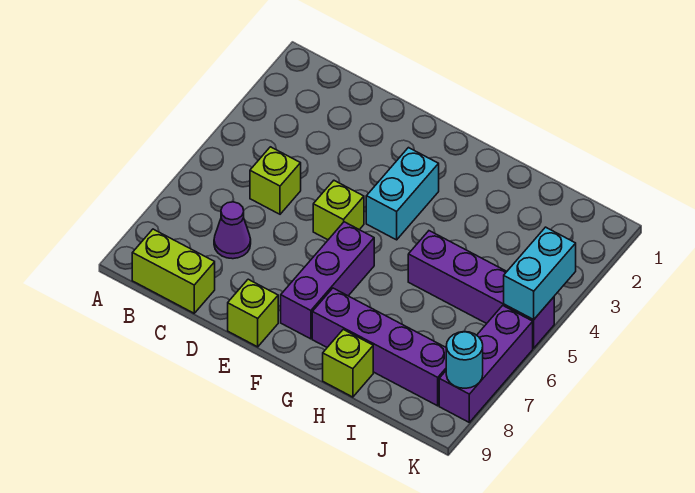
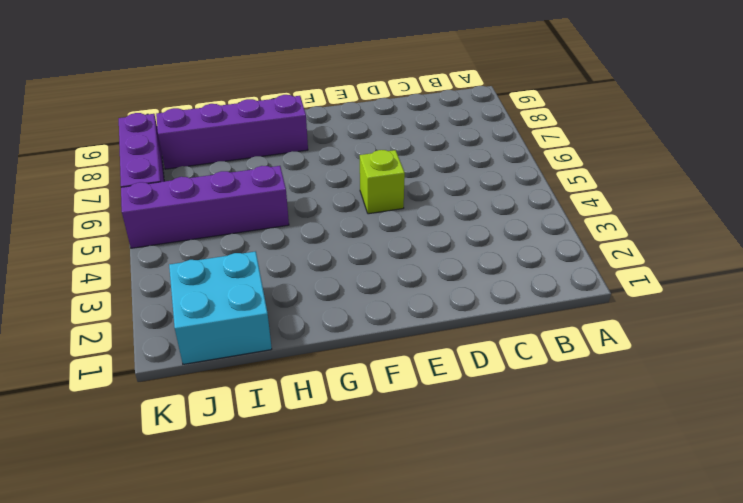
cyan 2x2 brick [169,251,272,364] -> none
none -> lime 1x2 brick [132,229,215,313]
none -> lime 1x1 brick [250,147,301,214]
none -> purple 1x1 cone [214,202,251,259]

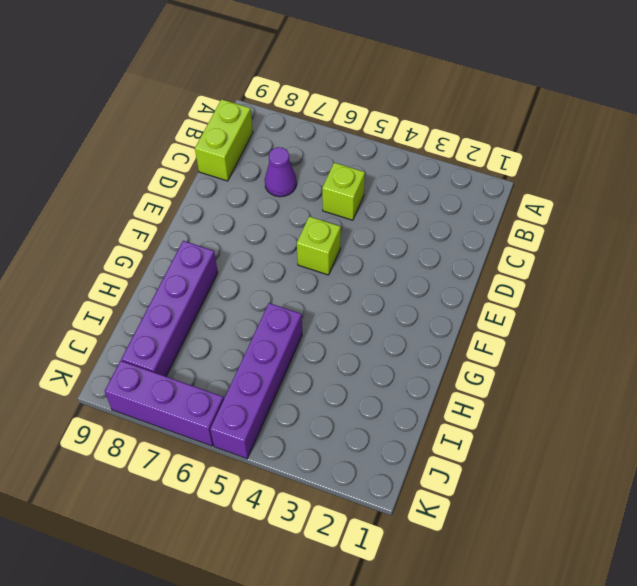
none -> lime 1x1 brick [228,279,278,347]
none -> cyan 1x2 brick [366,148,439,240]
none -> purple 1x3 brick [281,222,374,339]

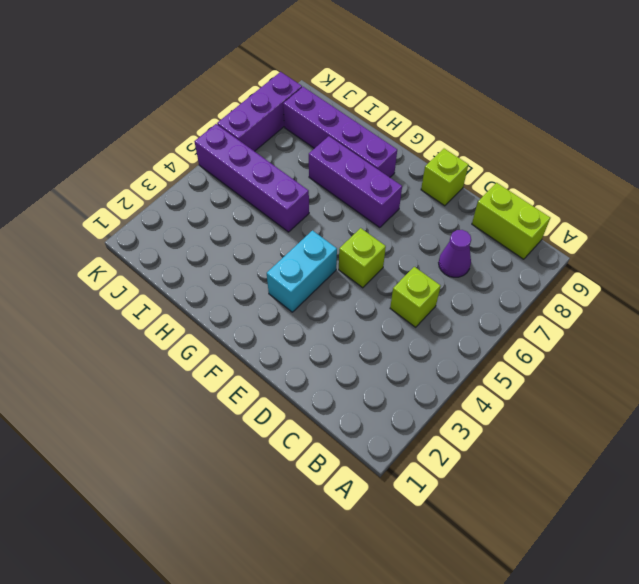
purple 1x3 brick [309,136,402,228] -> purple 1x3 brick turned to [281,222,374,339]
none -> lime 1x1 brick [323,330,373,397]
none -> cyan 1x2 brick [504,227,576,320]
none -> cyan 1x1 round brick [446,332,483,388]

